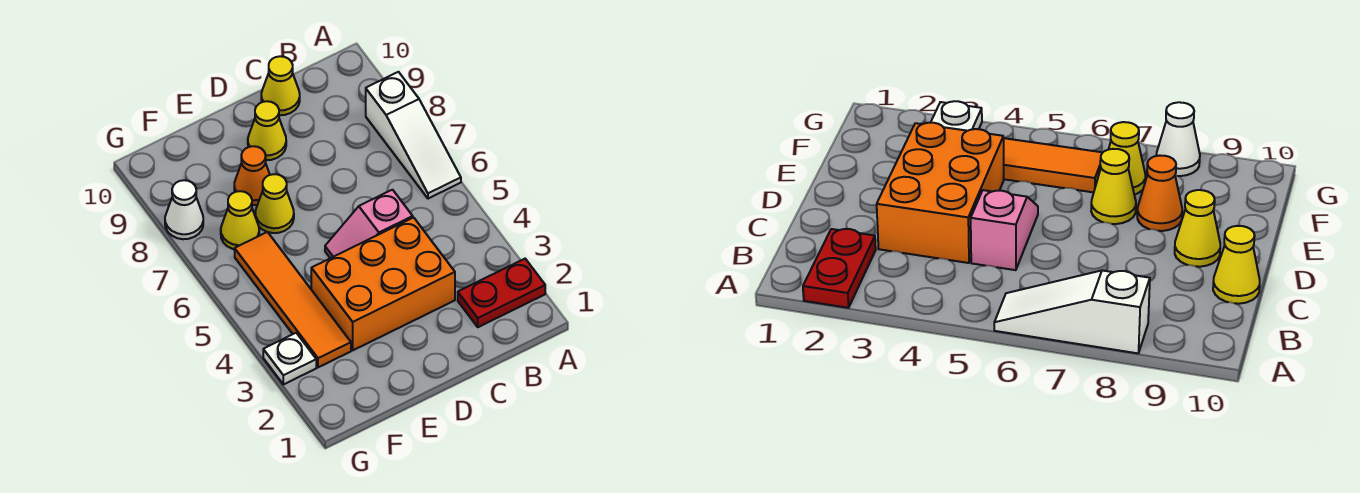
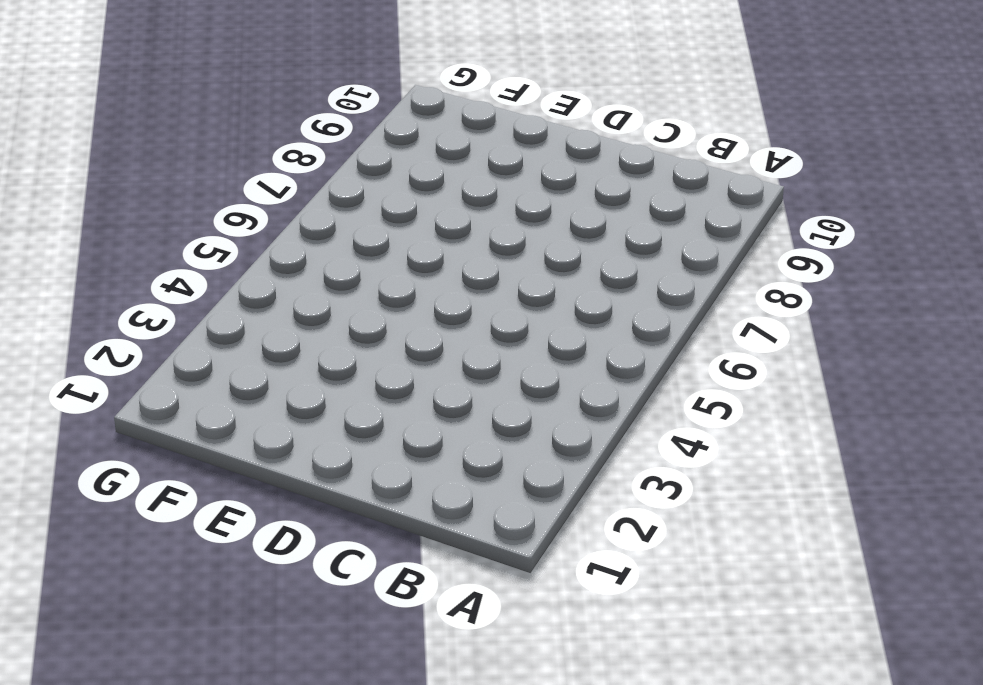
none -> red 1x2 plate [458,259,545,327]
none -> white 1x3 slope [366,72,461,199]
none -> orange 2x3 brick [311,218,455,350]

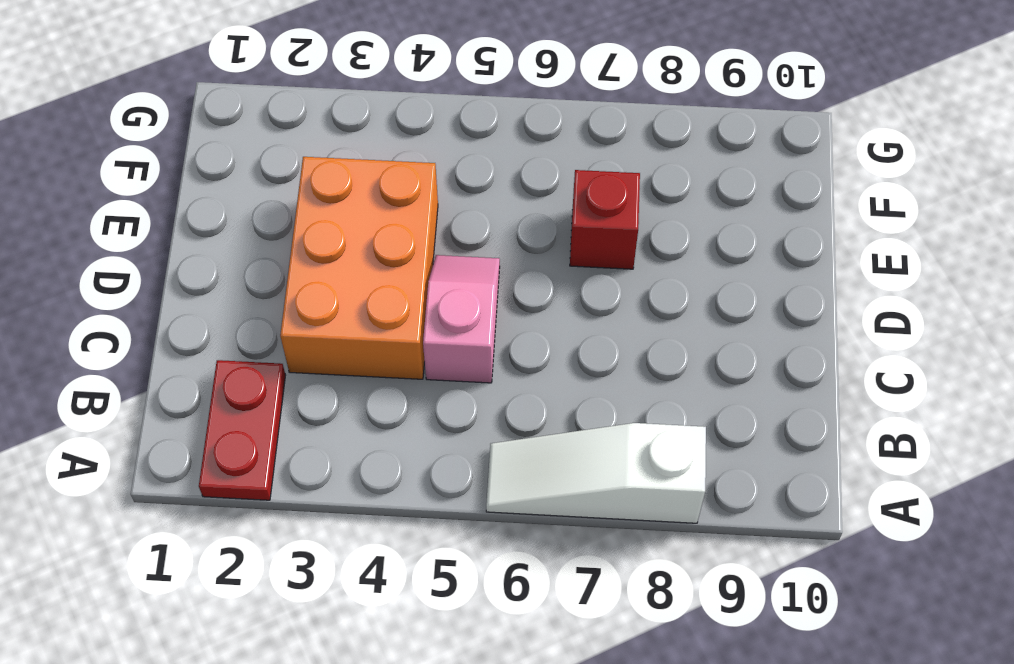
red 1x1 brick [570,170,640,269] -> yellow 1x1 cone [255,174,294,233]
none -> yellow 1x1 cone [261,56,300,115]
none -> yellow 1x1 cone [248,101,286,160]
none -> orange 1x1 cone [234,146,270,205]

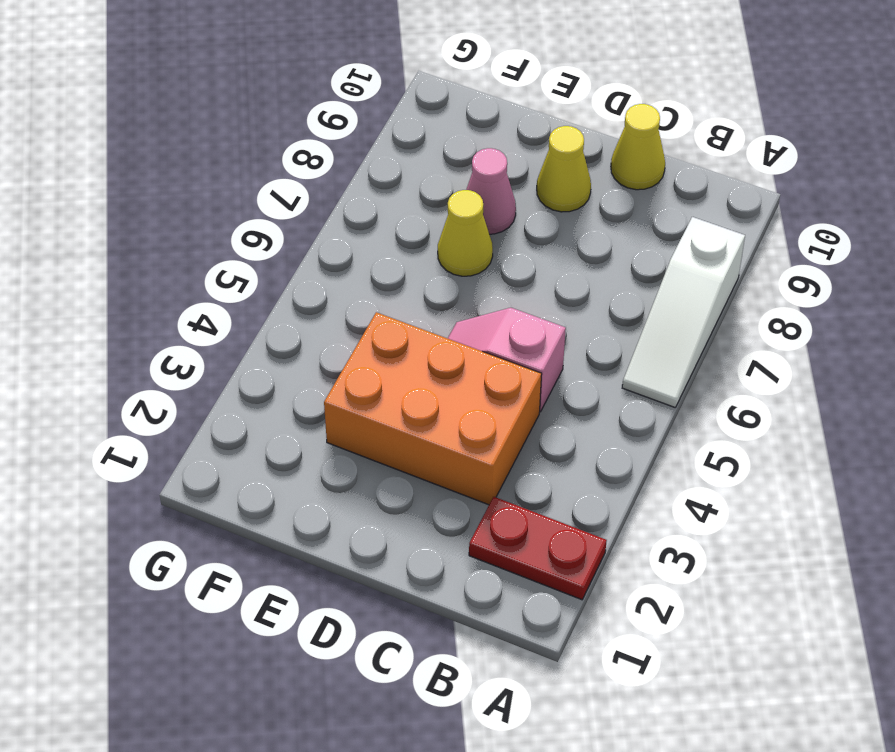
pink 1x1 cone [466,148,516,234] -> orange 1x1 cone [234,146,270,205]
none -> orange 1x4 tile [235,232,351,367]
none -> yellow 1x1 cone [221,191,259,249]
none -> white 1x1 plate [263,333,316,384]

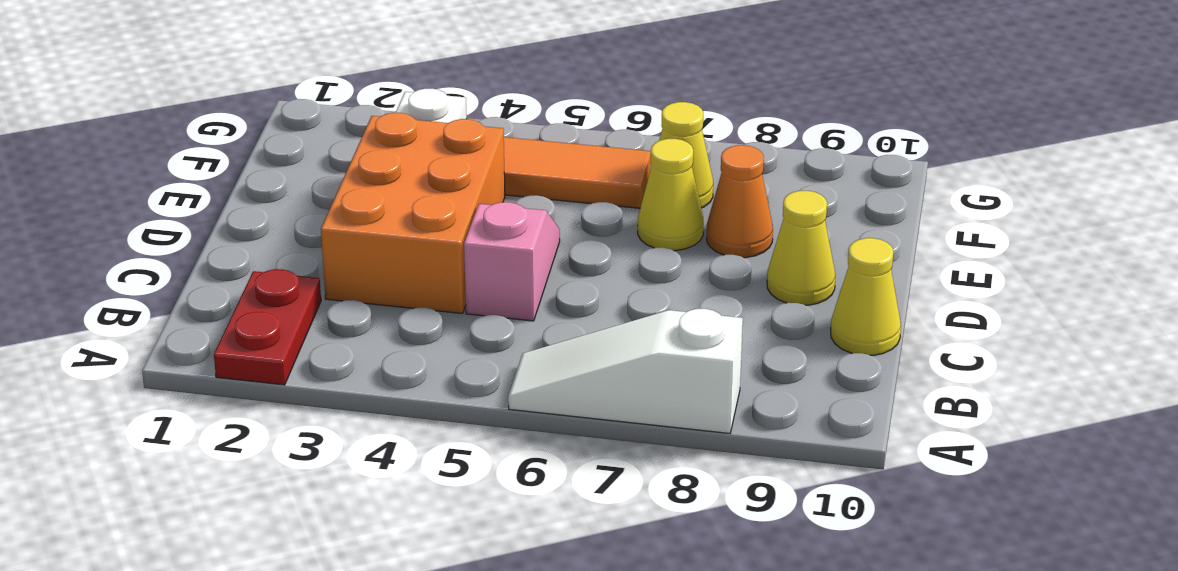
none -> white 1x1 cone [165,180,203,239]

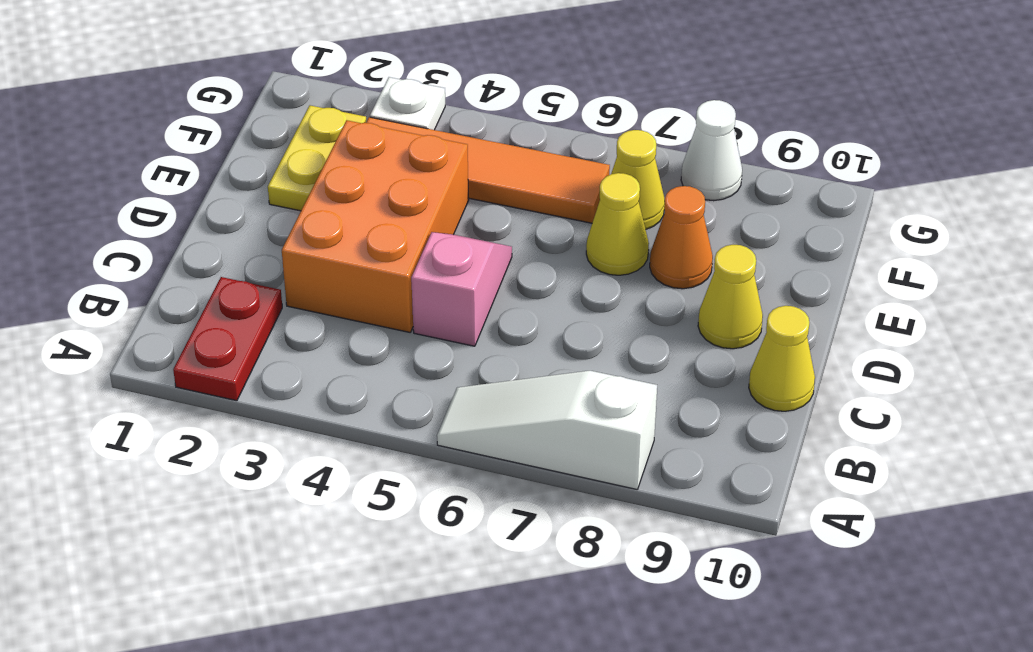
yellow 1x2 plate [268,105,366,211] -> none

